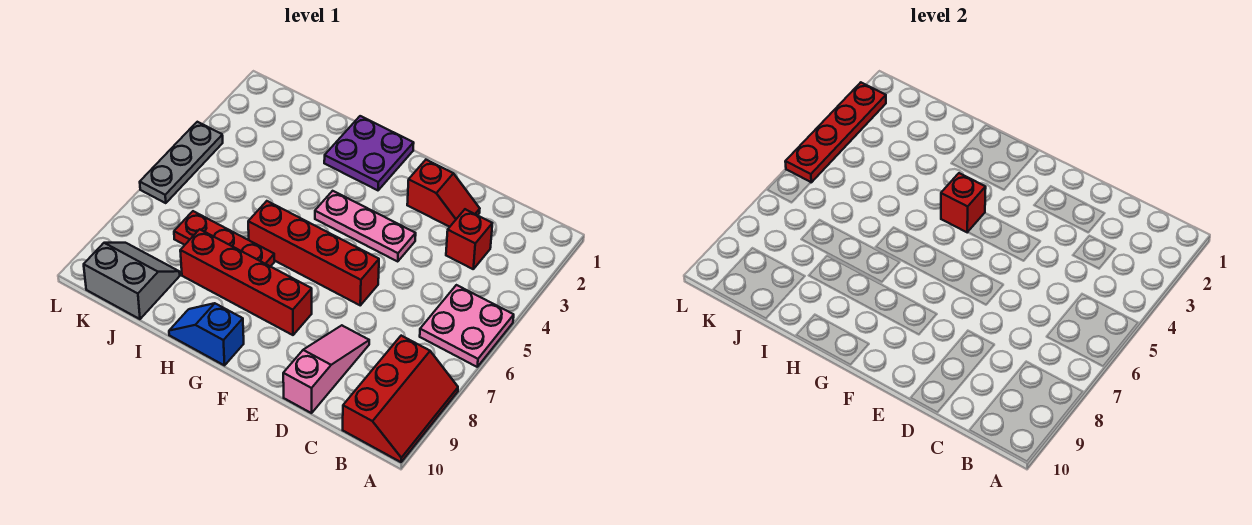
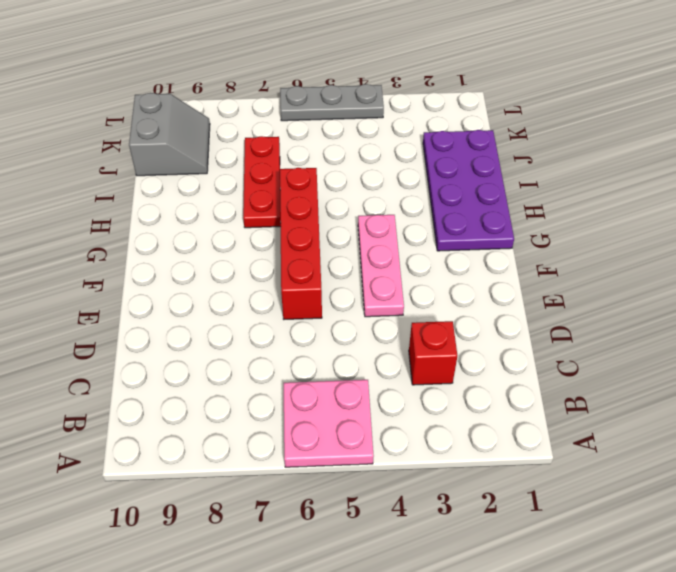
purple 2x4 plate [423,130,514,251] -> purple 2x2 plate [324,116,414,190]
none -> red 2x3 slope [343,336,458,462]
none -> red 1x2 slope [407,160,480,227]
none -> pink 1x3 slope [283,325,369,413]

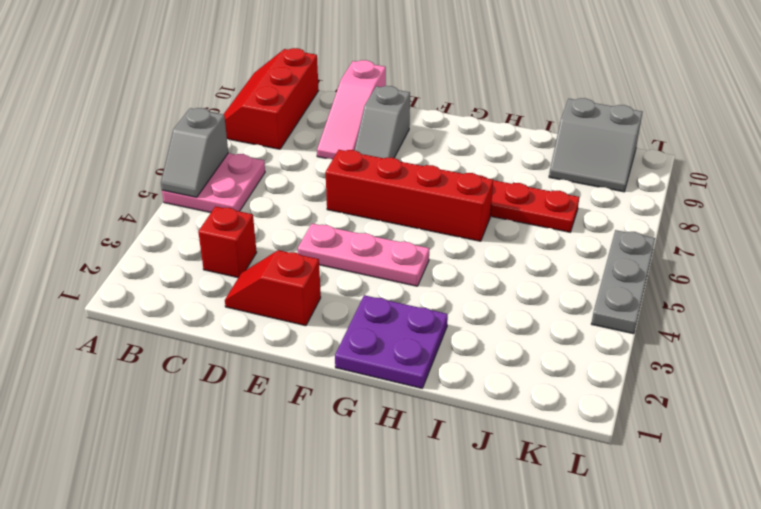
grey 1x2 slope [161,108,228,197] -> none
grey 1x2 slope [355,86,410,158] -> none
none -> red 1x4 brick [180,229,312,335]
none -> blue 1x2 slope [169,303,244,365]
none -> red 1x1 brick [941,173,986,232]

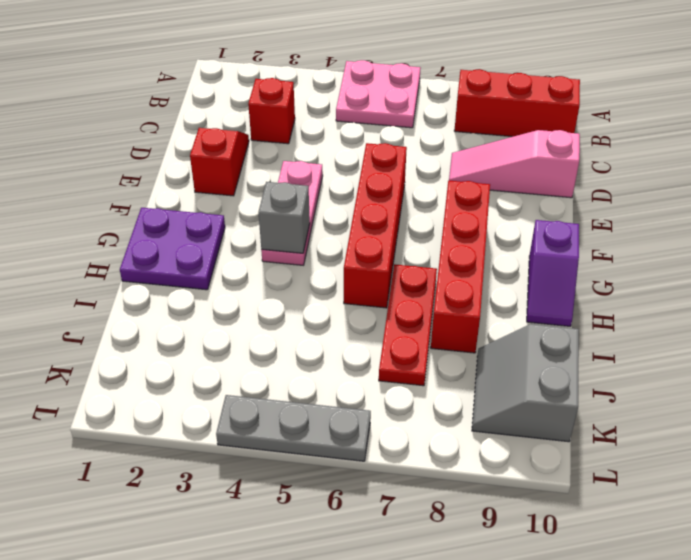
grey 1x1 brick [258,182,310,253] -> red 1x1 brick [941,173,986,232]
purple 1x2 slope [527,220,579,326] -> blue 1x2 slope [169,303,244,365]
none -> red 1x4 plate [785,83,886,182]

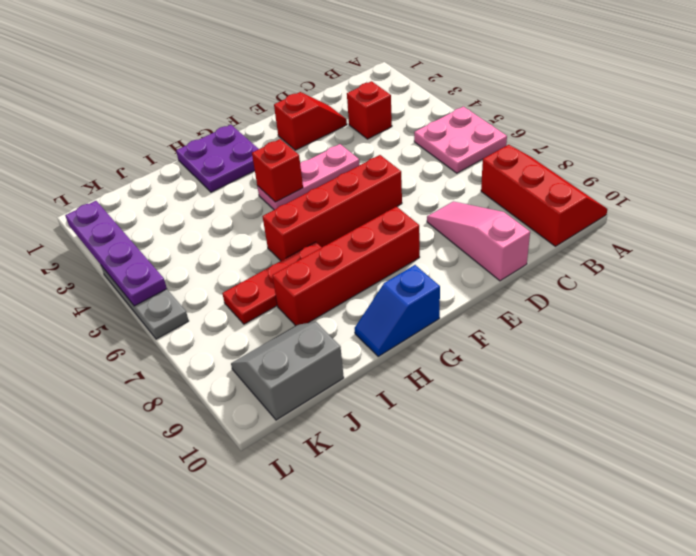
purple 1x4 plate [65,201,167,306] -> red 1x4 plate [785,83,886,182]

